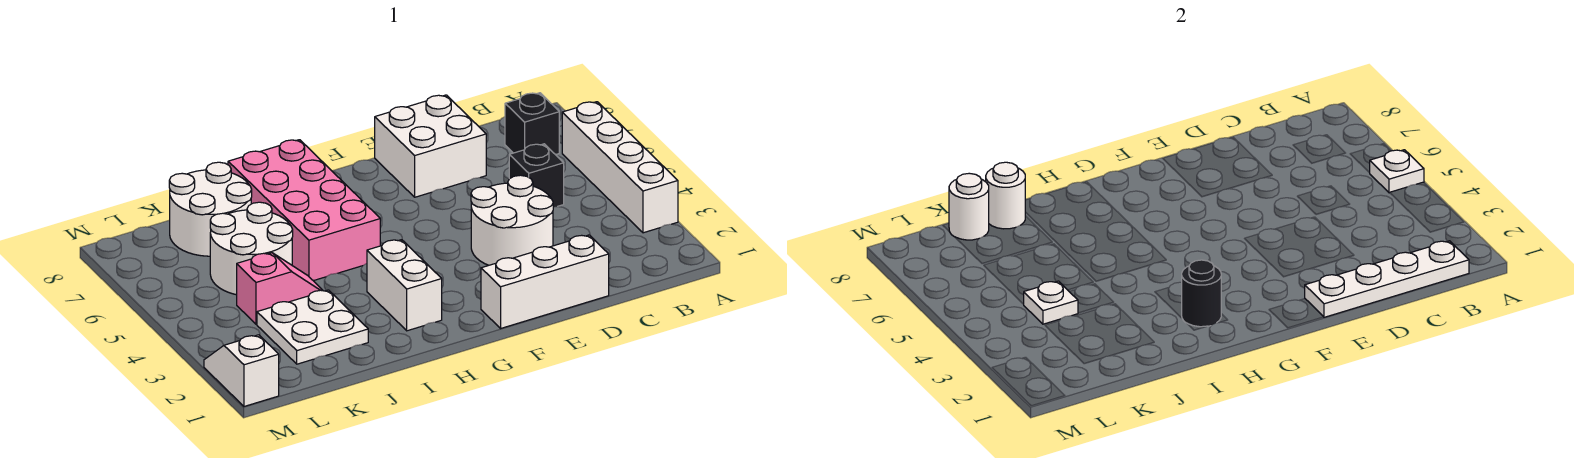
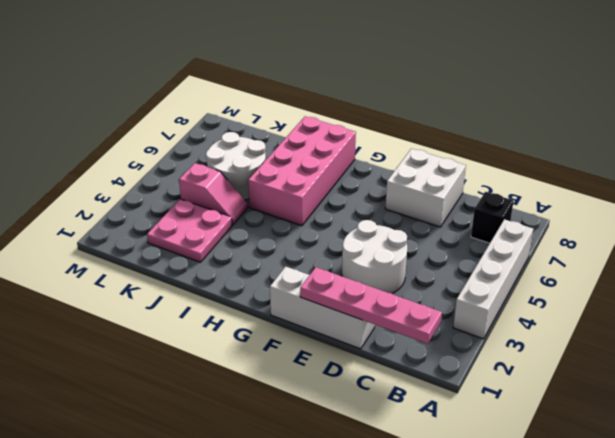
pink 1x4 plate [300,267,442,344] -> white 1x4 plate [1305,241,1469,317]
pink 2x2 plate [147,199,232,262] -> white 2x2 plate [257,290,368,364]
none -> black 1x1 brick [509,144,564,207]
none -> white 1x2 brick [367,240,442,331]
none -> white 2x2 round brick [169,162,252,256]

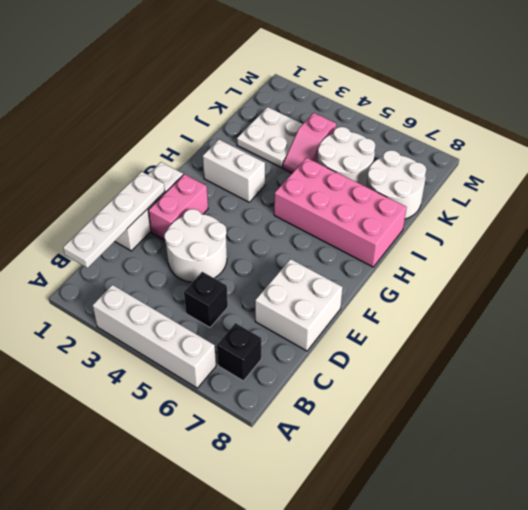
pink 1x2 brick [148,174,208,240] -> none
none -> white 1x2 slope [204,335,279,406]
none -> white 1x1 plate [1370,150,1424,193]
none -> black 1x1 round brick [1182,260,1221,327]

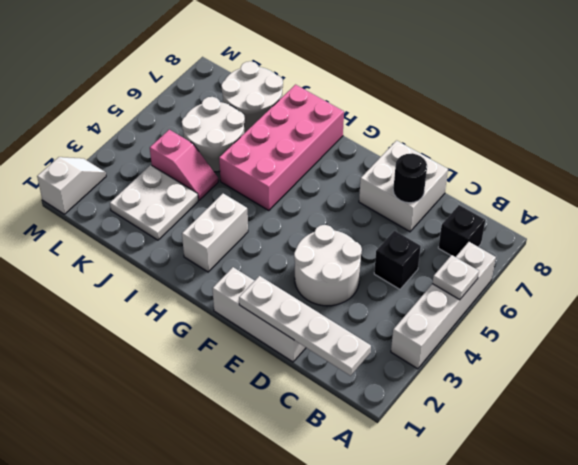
black 1x1 round brick [393,153,427,203] -> black 1x1 round brick moved to [1182,260,1221,327]
none -> white 1x1 round brick [986,162,1025,229]
none -> white 1x1 plate [1023,281,1078,324]
none -> white 1x1 round brick [949,173,989,240]

